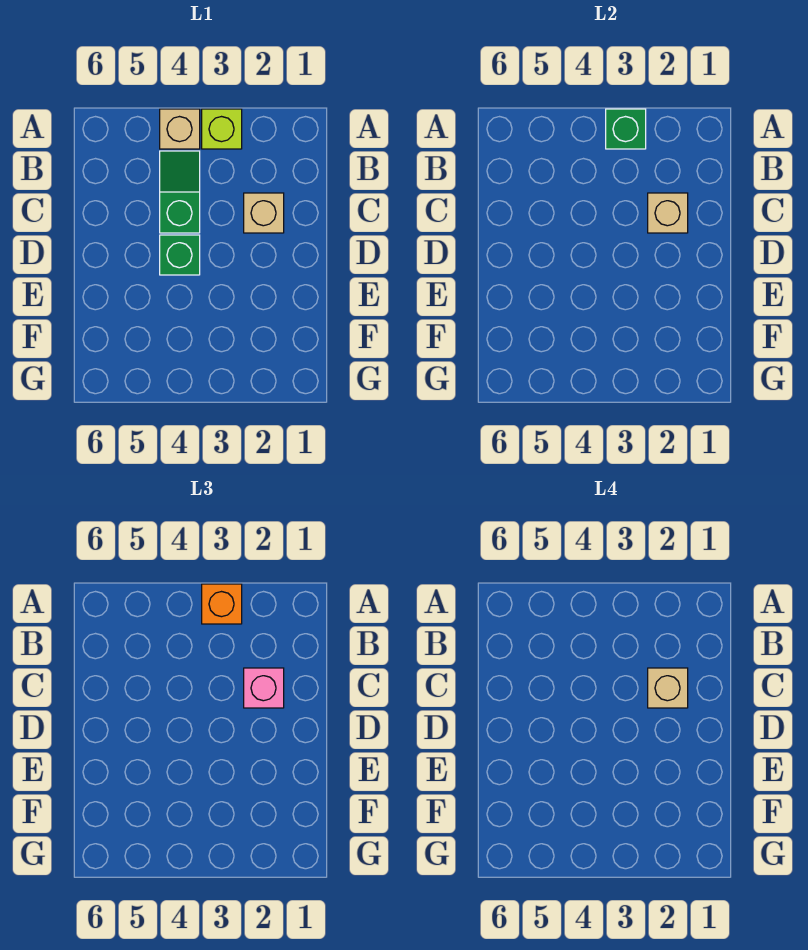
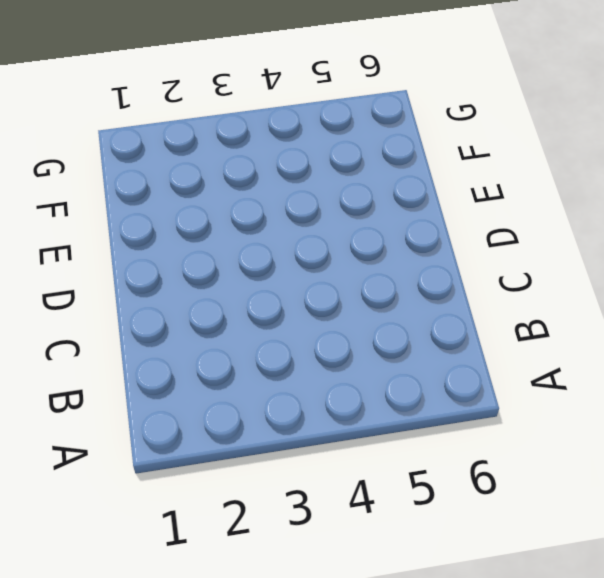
none -> lime 1x1 brick [202,109,242,149]
none -> tan 1x1 brick [160,109,200,149]

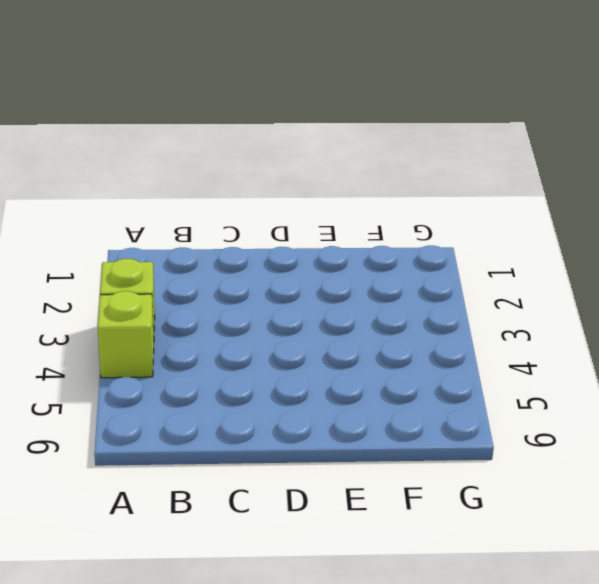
lime 1x1 brick [98,291,154,378] -> tan 1x1 brick [160,109,200,149]
none -> green 1x2 slope [160,151,200,233]
none -> tan 1x1 brick [244,193,284,233]

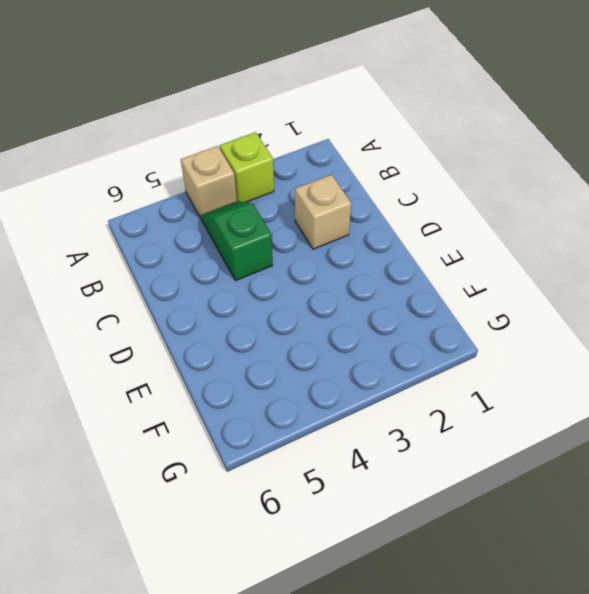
none -> green 1x1 brick [160,235,200,275]
none -> green 1x1 brick [606,109,646,149]

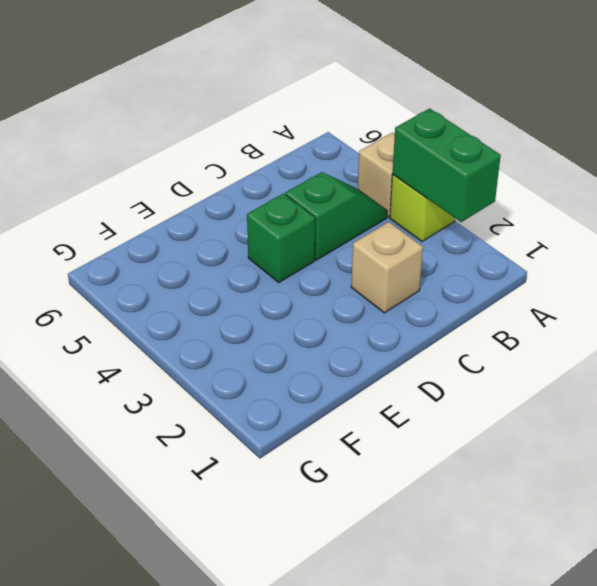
green 1x2 brick [393,108,501,222] -> green 1x1 brick [606,109,646,149]
none -> tan 1x1 brick [648,193,688,233]
none -> orange 1x1 brick [202,584,242,624]

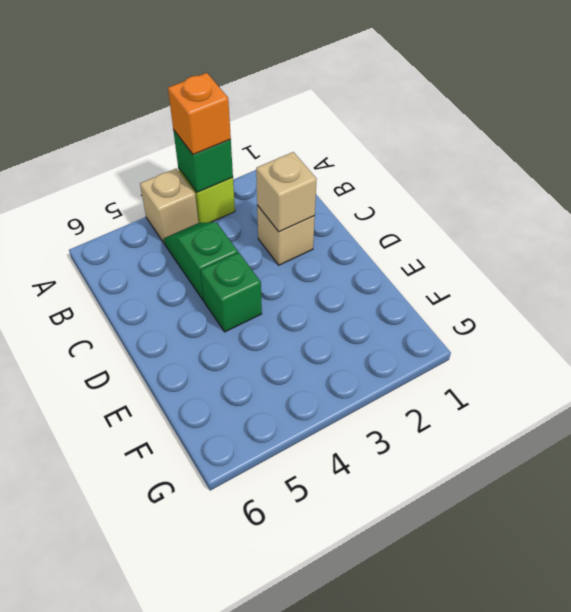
none -> pink 1x1 brick [244,668,284,708]
none -> tan 1x1 brick [648,668,688,708]

